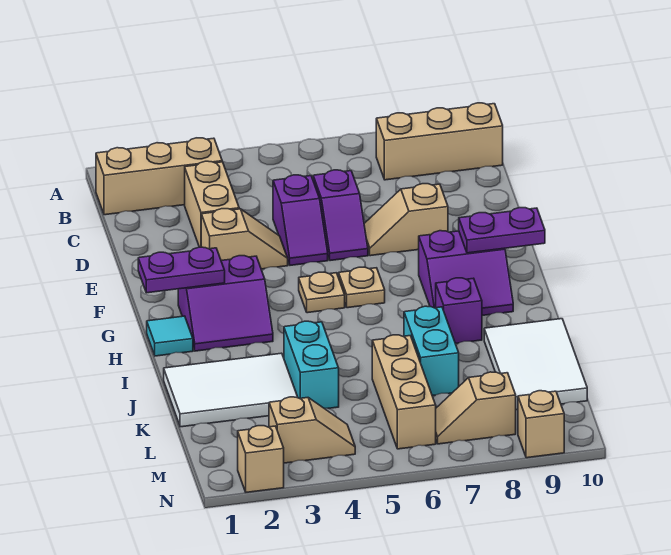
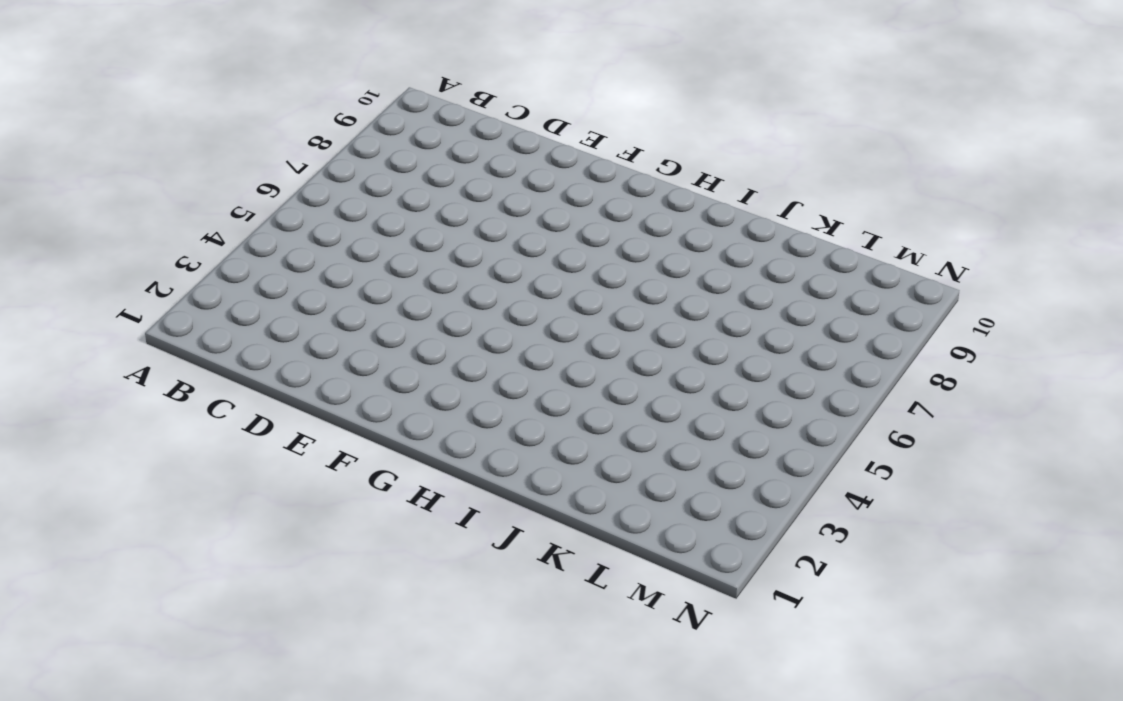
none -> tan 1x3 brick [96,138,222,215]
none -> tan 1x3 brick [376,103,503,180]
none -> tan 1x2 brick [185,161,239,247]

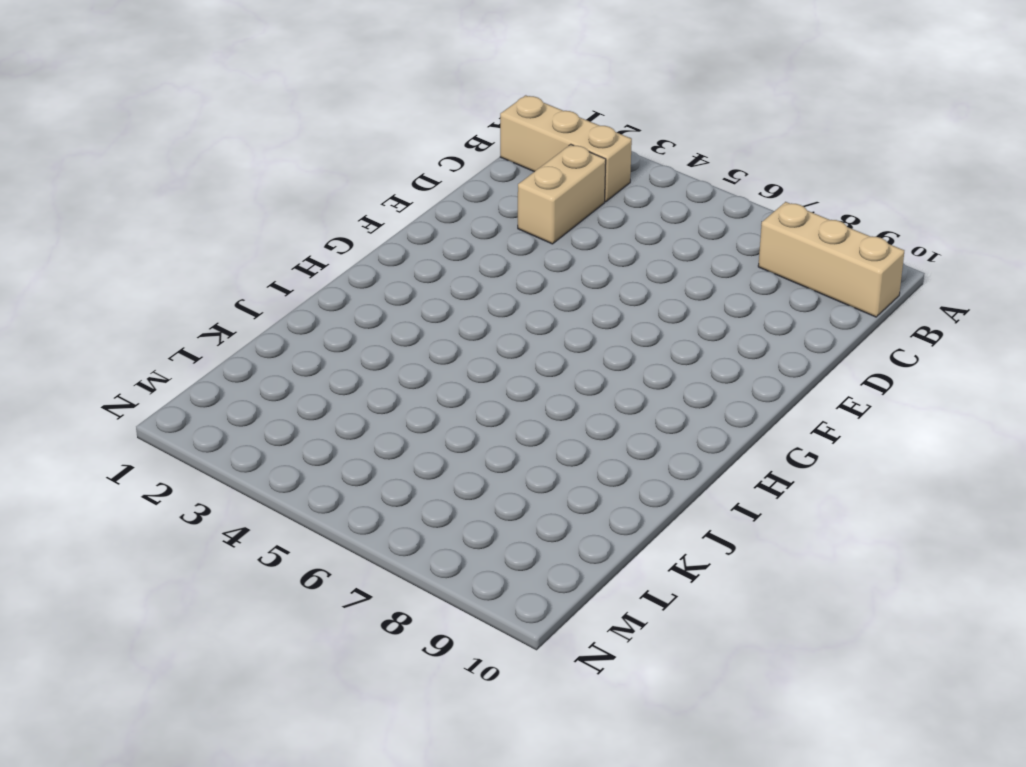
none -> purple 1x2 slope [273,175,328,265]
none -> purple 1x2 slope [313,170,368,261]
none -> tan 1x2 slope [201,209,288,269]

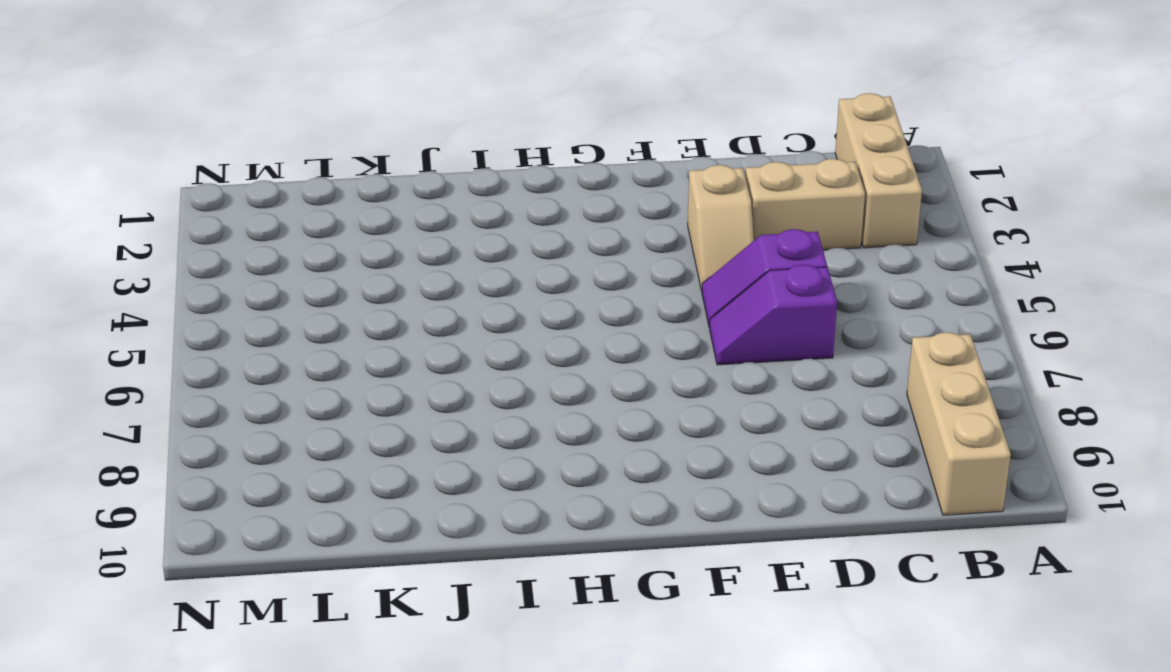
none -> tan 1x2 slope [364,184,448,256]
none -> purple 2x2 slope [178,256,273,351]
none -> tan 1x1 plate [299,272,345,313]

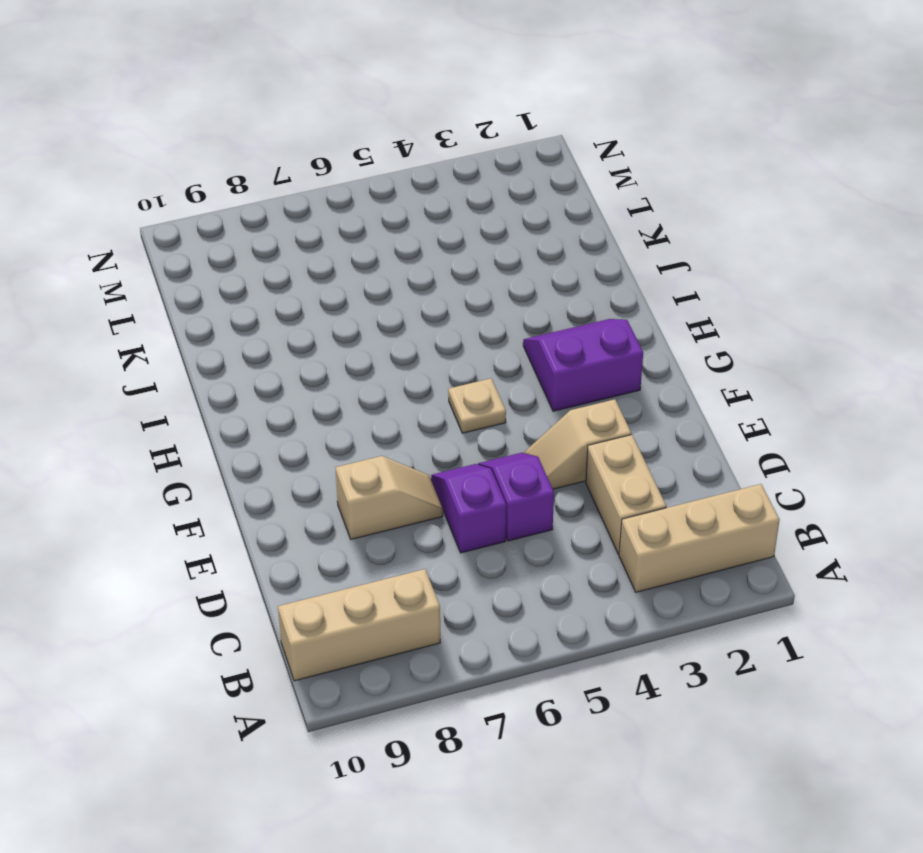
none -> tan 1x1 plate [339,267,385,308]
none -> purple 2x2 slope [419,231,513,315]
none -> cyan 1x1 tile [147,316,193,356]

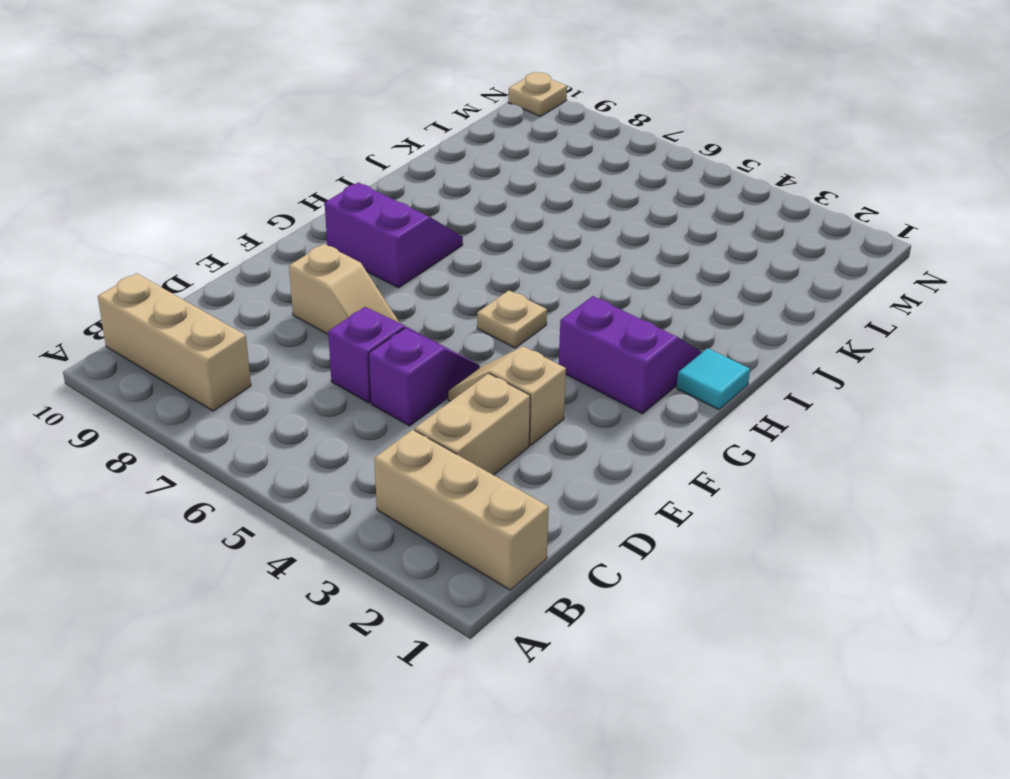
tan 1x1 plate [508,72,567,116] -> tan 1x1 plate moved to [339,267,385,308]
none -> purple 1x1 brick [436,278,482,343]
none -> white 2x3 tile [164,353,298,427]
none -> cyan 1x2 brick [284,321,339,408]

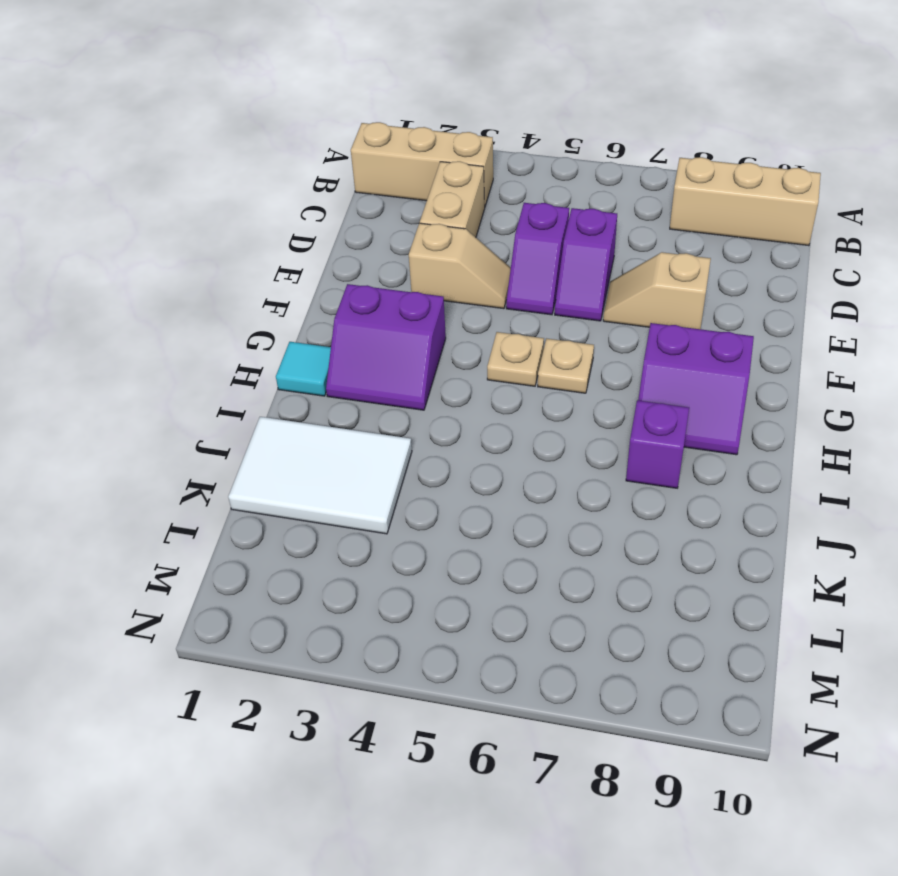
none -> cyan 1x2 brick [284,321,339,408]
none -> cyan 1x2 brick [404,306,459,396]
none -> white 2x3 tile [484,319,587,410]

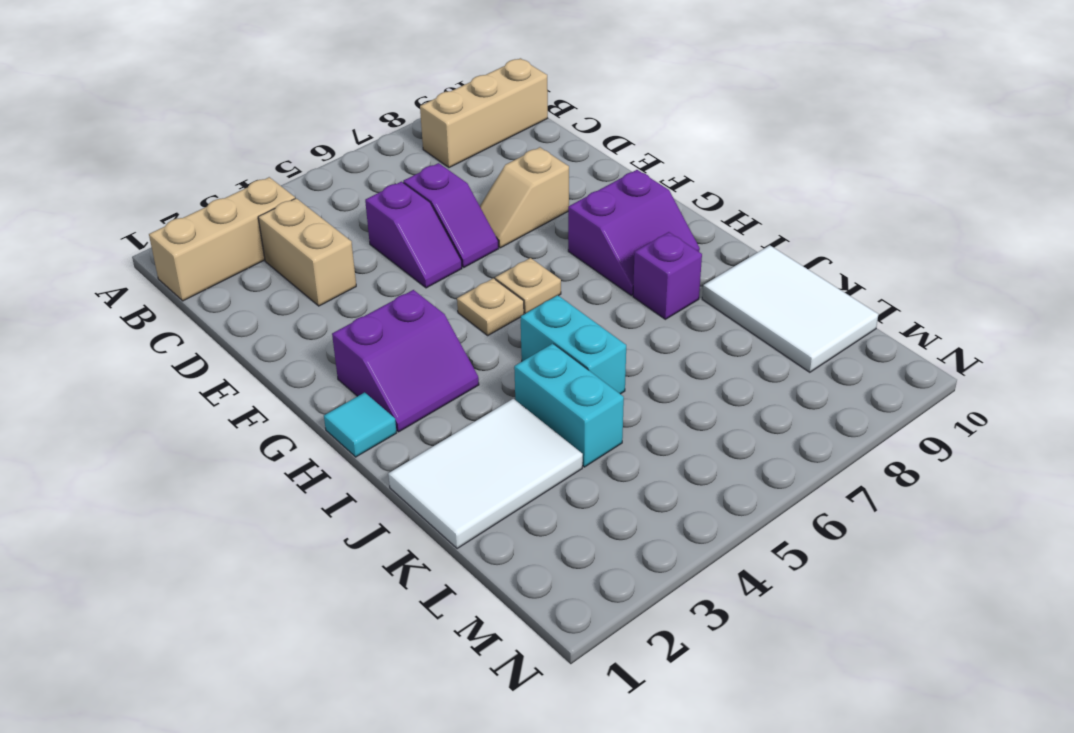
cyan 1x2 brick [521,295,626,394] -> cyan 1x2 brick moved to [404,306,459,396]
none -> tan 1x2 slope [201,209,288,269]
none -> tan 1x3 brick [372,335,436,449]
none -> tan 1x2 slope [269,397,355,463]

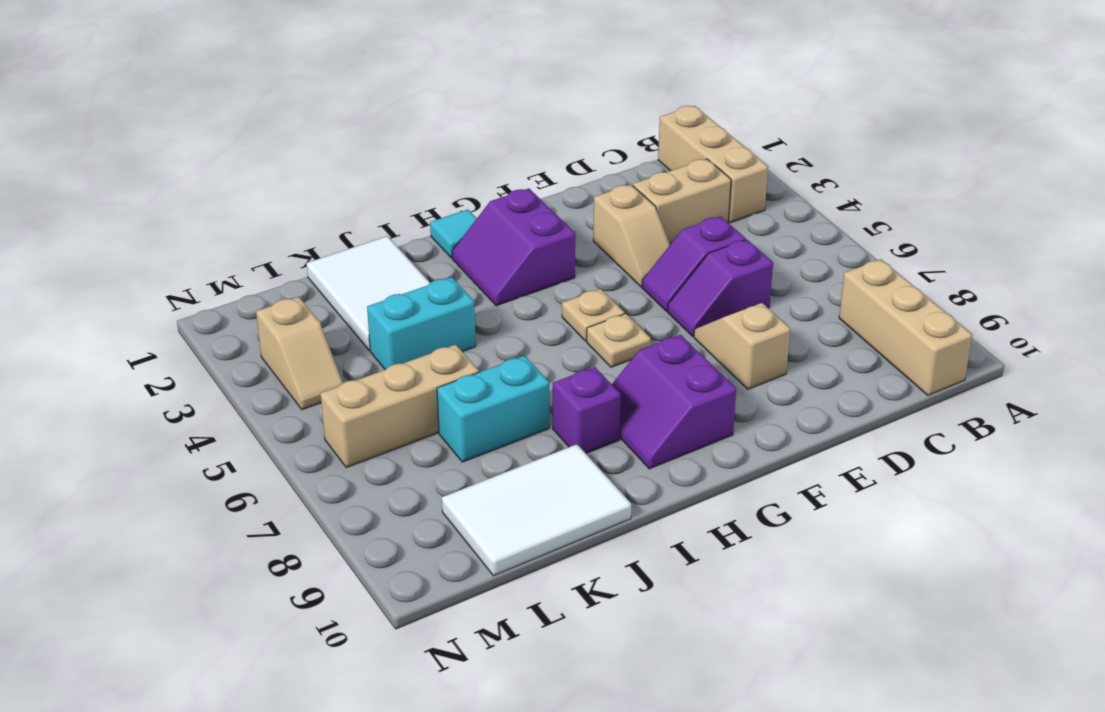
none -> tan 1x2 slope [436,372,516,444]
none -> tan 1x1 brick [238,426,284,492]
none -> tan 1x1 brick [518,391,564,458]

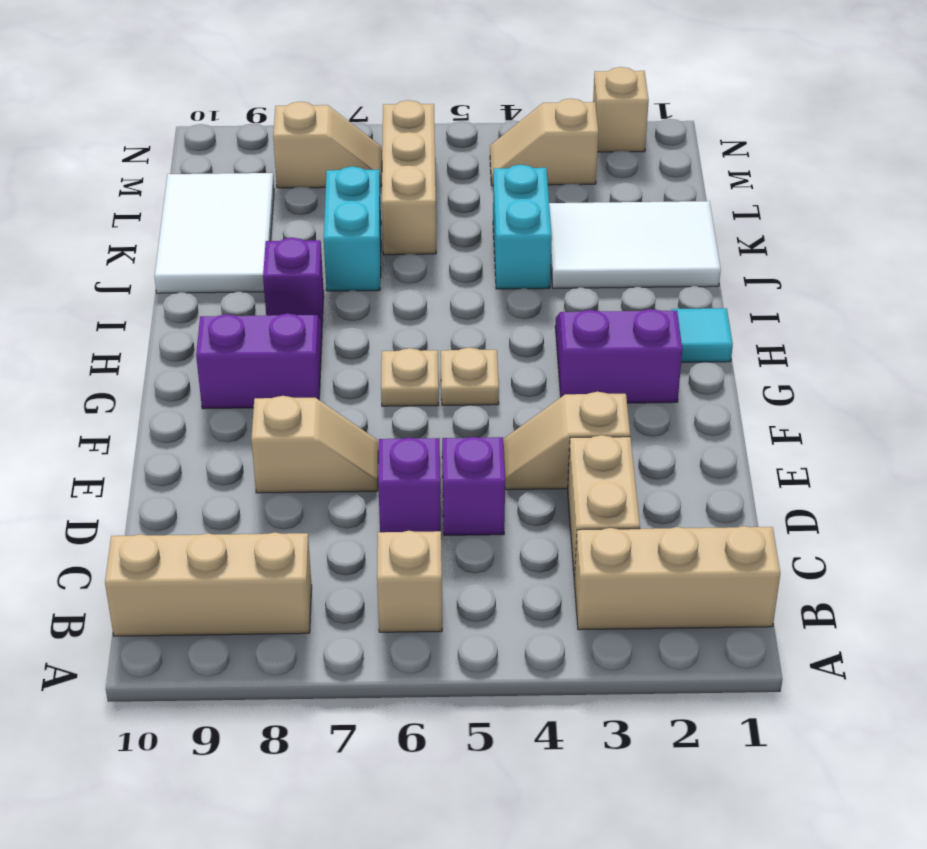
tan 1x1 brick [377,531,442,632] -> tan 1x1 brick moved to [518,391,564,458]
none -> purple 1x2 plate [138,247,225,293]
none -> purple 1x2 plate [459,208,545,253]

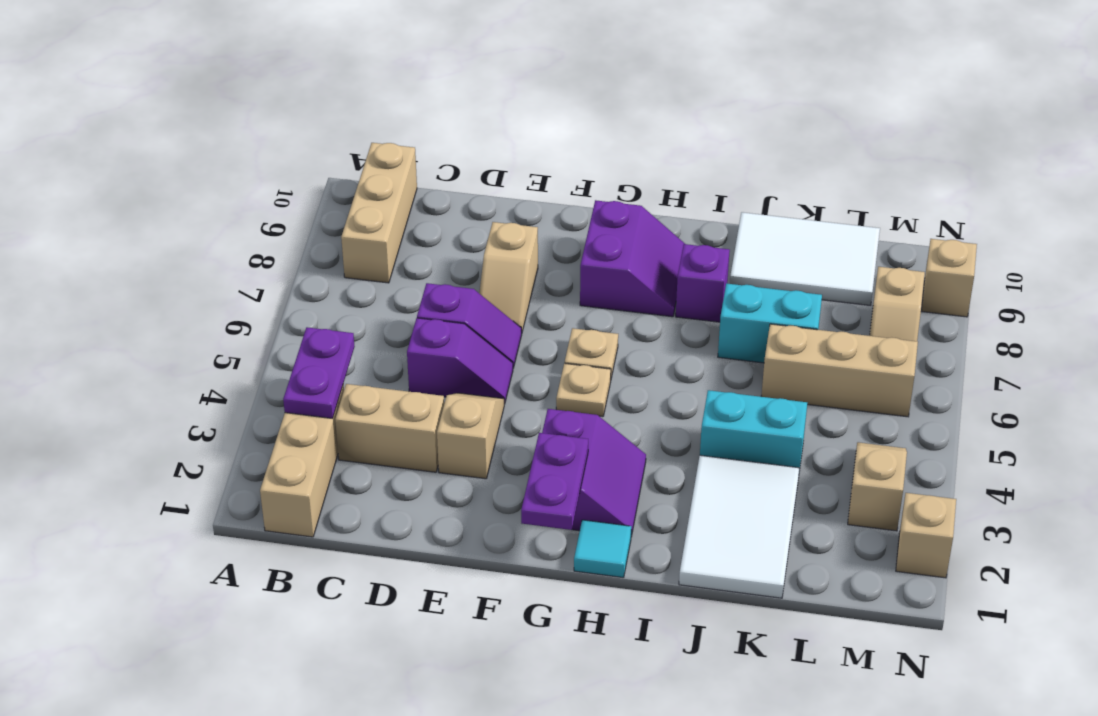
purple 1x2 plate [283,327,355,419] -> purple 1x2 plate moved to [459,208,545,253]

